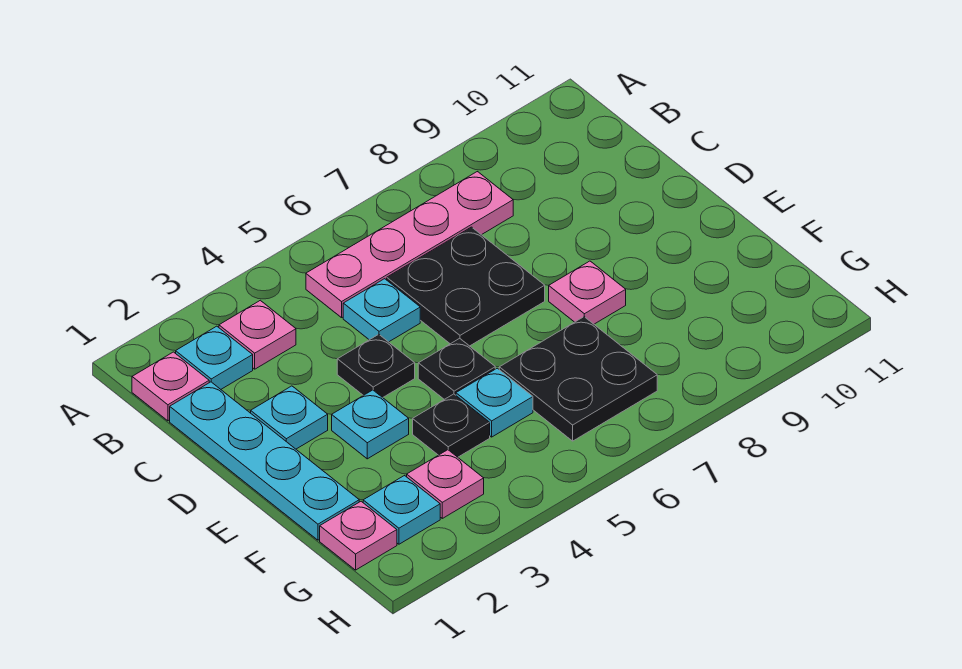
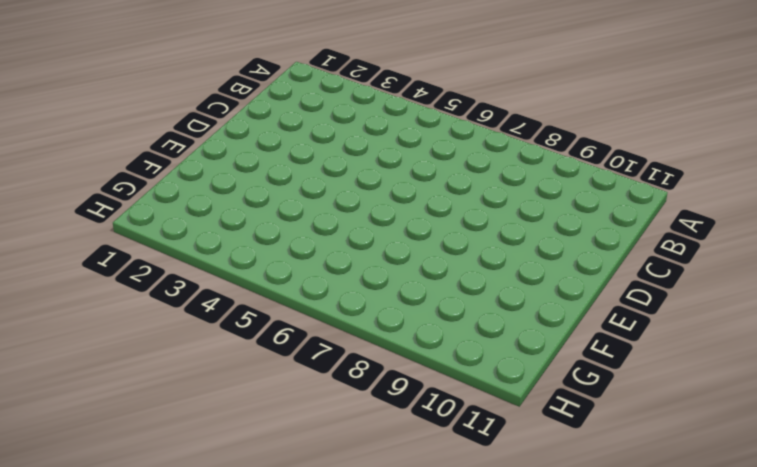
none -> pink 1x1 plate [132,352,209,421]
none -> cyan 1x1 plate [176,326,253,389]
none -> pink 1x1 plate [219,300,296,369]

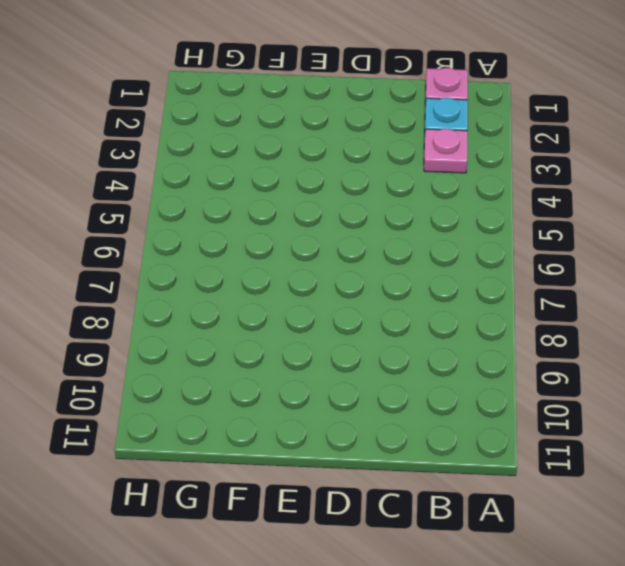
none -> pink 1x4 plate [306,172,513,318]
none -> cyan 1x4 plate [170,382,359,540]
none -> cyan 1x1 plate [343,279,420,342]

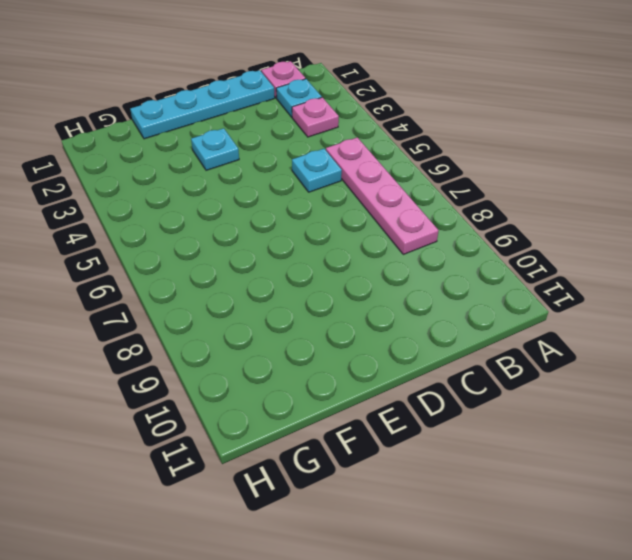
none -> black 2x2 plate [387,227,545,346]
none -> cyan 1x1 plate [251,386,328,449]
none -> black 1x1 plate [337,334,415,397]

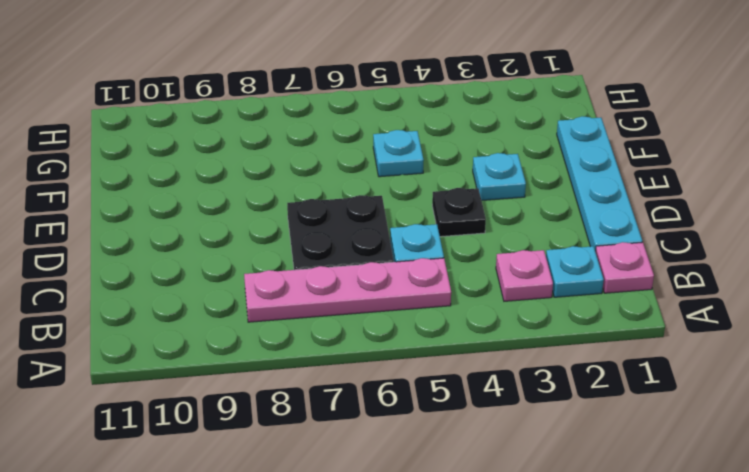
none -> cyan 1x1 plate [251,386,328,449]
none -> black 1x1 plate [418,338,495,399]
none -> pink 1x1 plate [549,261,626,324]

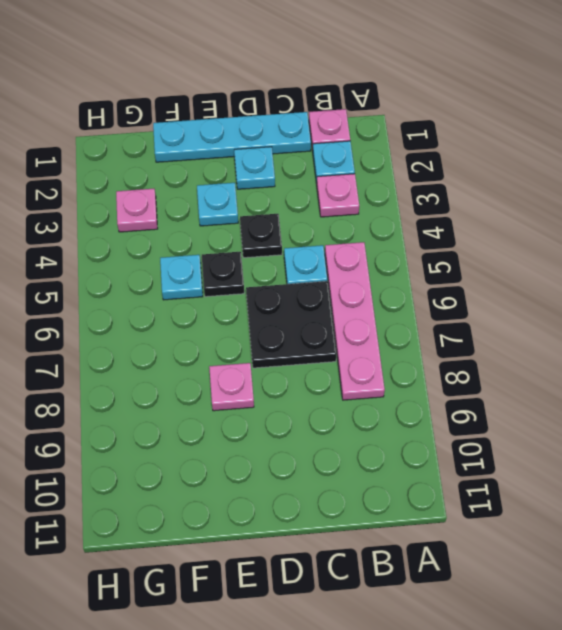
none -> black 1x1 plate [413,394,490,457]
none -> black 2x2 plate [499,317,657,441]
none -> pink 1x1 plate [320,501,397,570]

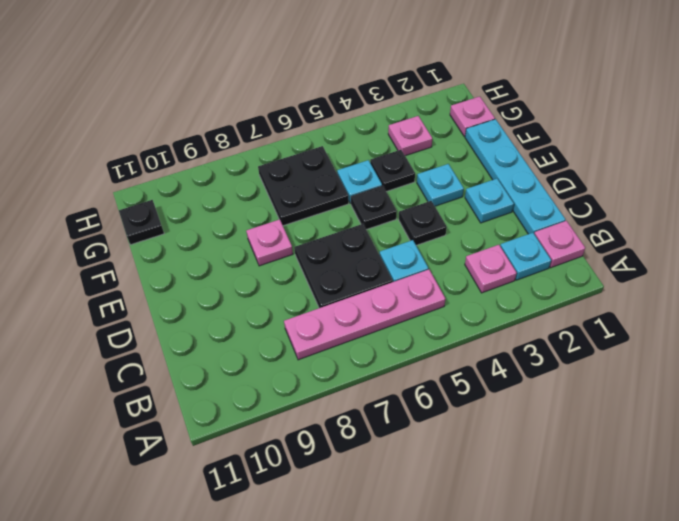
black 1x1 plate [119,200,164,245] -> none
none -> cyan 1x1 plate [363,476,440,544]

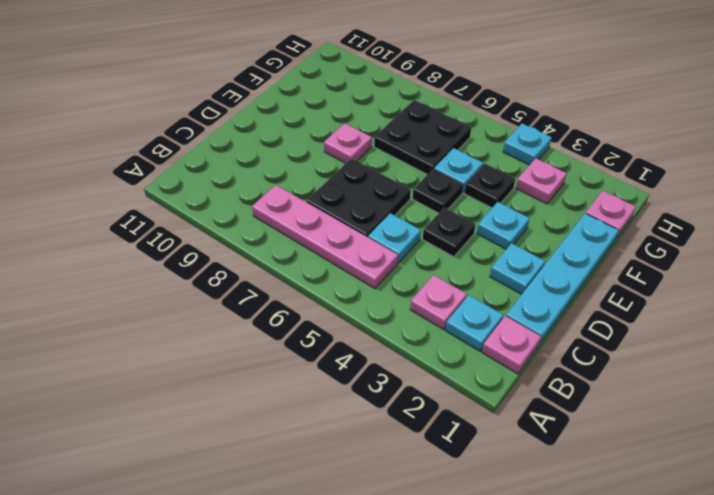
cyan 1x1 plate [503,124,552,165] -> cyan 1x1 plate moved to [363,476,440,544]

